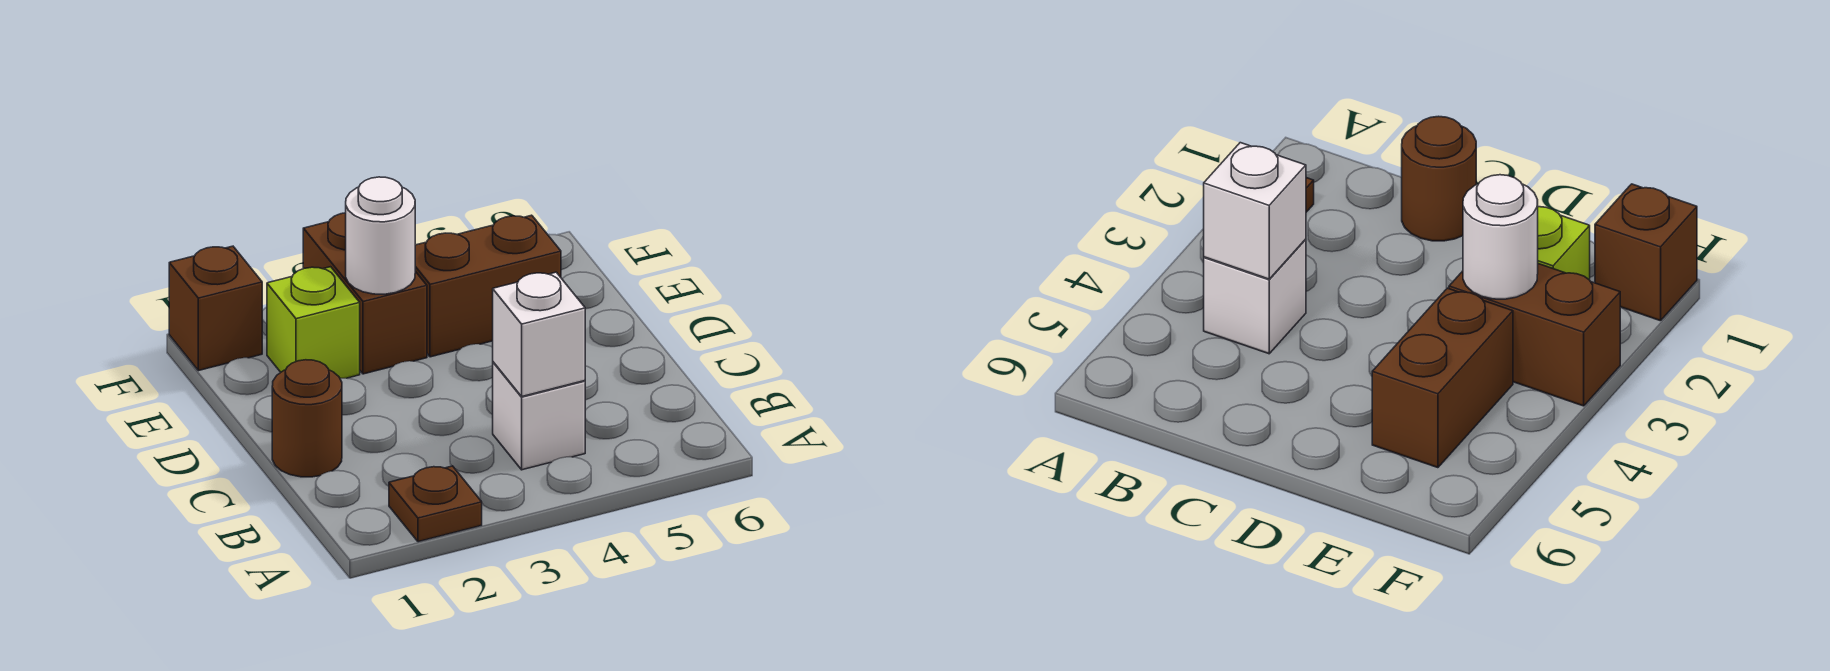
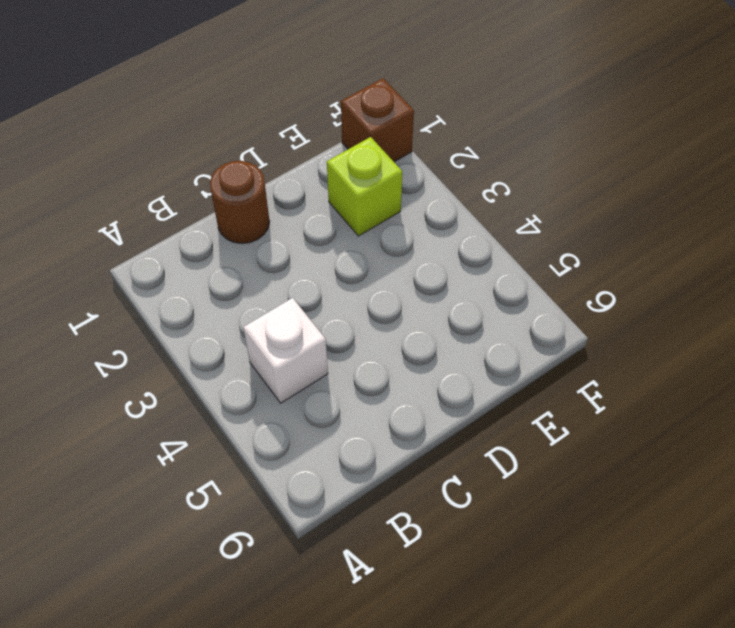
none -> brown 1x1 plate [389,466,482,542]
none -> brown 1x2 brick [303,213,427,374]

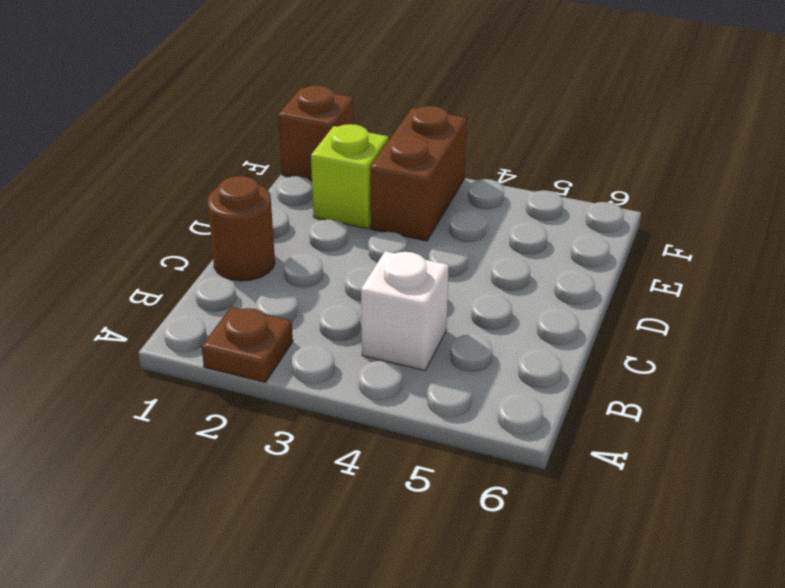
none -> brown 1x2 brick [415,215,561,357]
none -> white 1x1 brick [493,272,585,396]

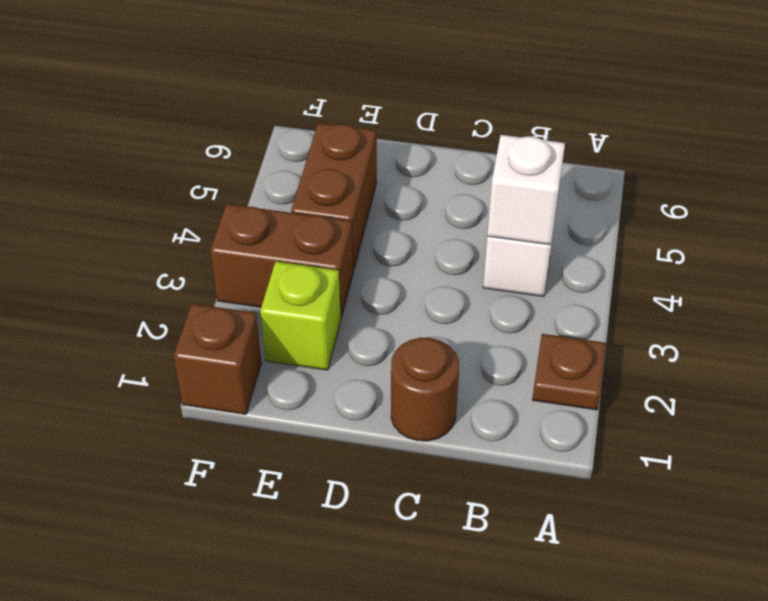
none -> white 1x1 round brick [346,177,415,294]

